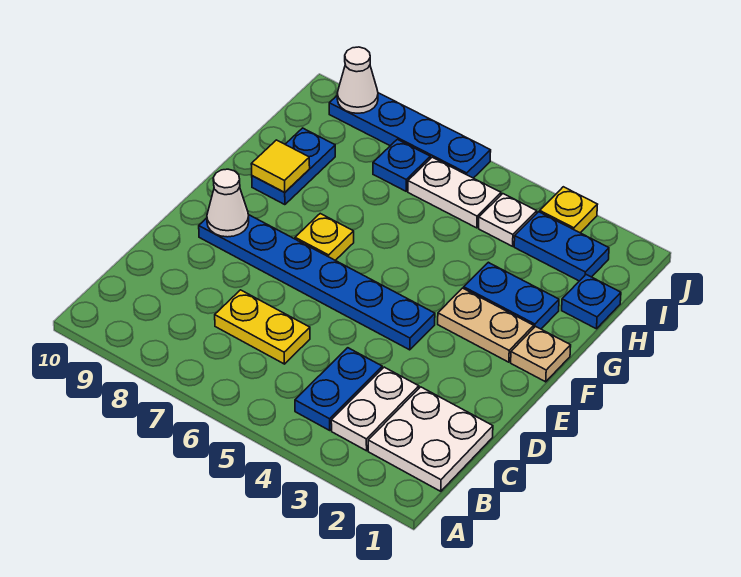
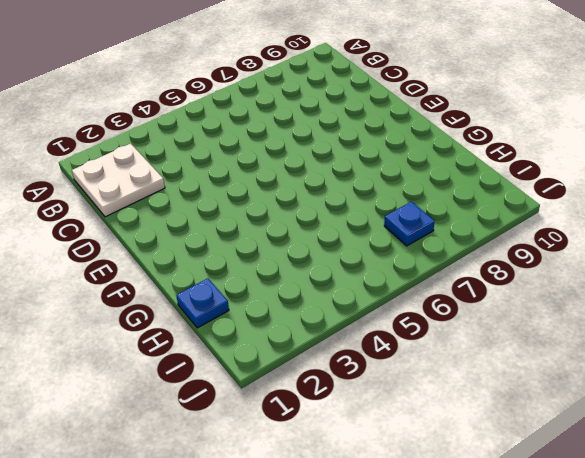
none -> white 1x2 plate [331,367,419,451]
none -> blue 1x2 plate [295,348,382,430]
none -> yellow 1x2 plate [215,290,310,364]

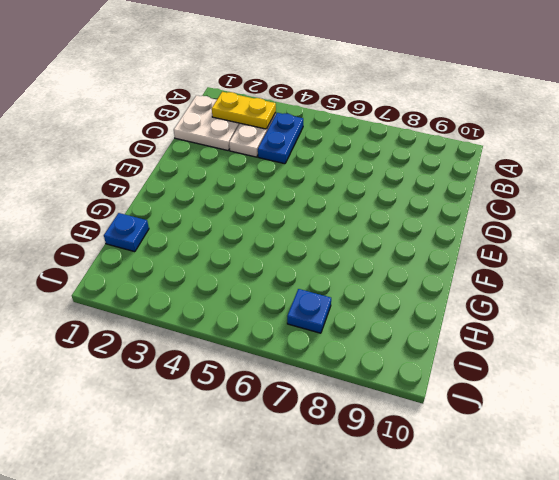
yellow 1x2 plate [212,92,276,129] -> yellow 1x2 plate moved to [215,290,310,364]
none -> blue 1x6 plate [199,215,435,350]
none -> tan 1x1 plate [511,327,571,382]
none -> tan 1x2 plate [438,288,534,362]

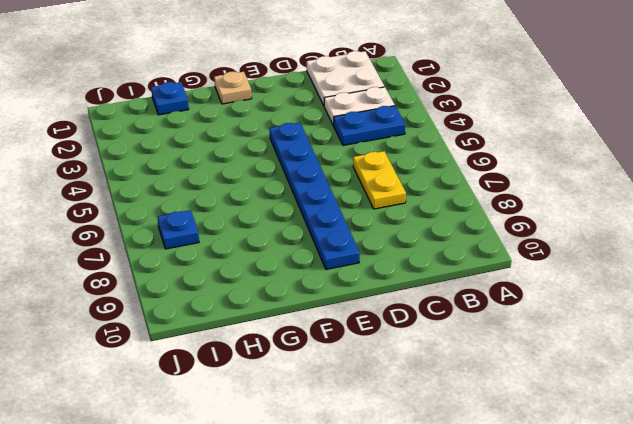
none -> tan 1x2 plate [438,288,534,362]
none -> yellow 1x1 plate [295,214,354,260]
none -> blue 1x2 plate [464,262,559,329]

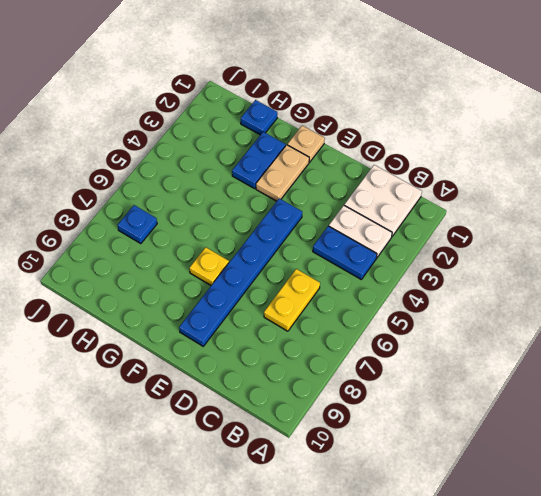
none -> blue 1x2 plate [252,128,335,205]
none -> blue 1x2 plate [514,212,609,281]
none -> white 1x1 plate [479,194,537,246]

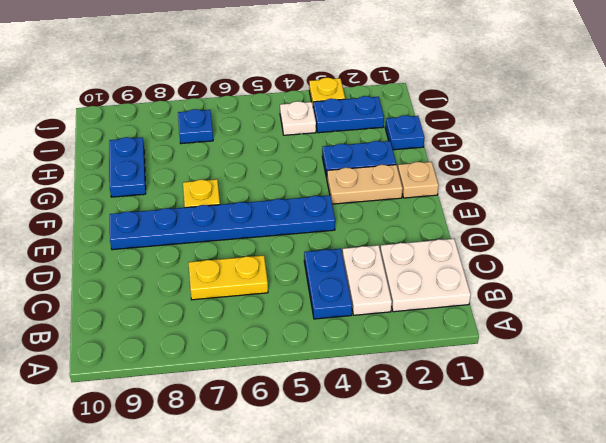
none -> white 1x2 plate [408,157,501,228]
none -> blue 1x4 plate [329,93,491,178]
none -> white 1x1 cone [207,169,249,237]

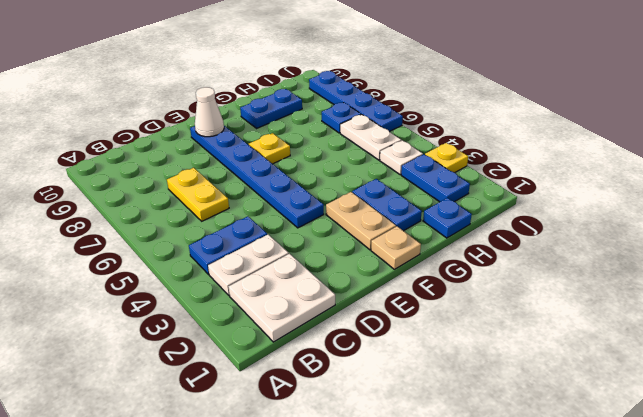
none -> yellow 1x1 tile [251,140,310,192]
none -> white 1x1 cone [337,47,378,113]

